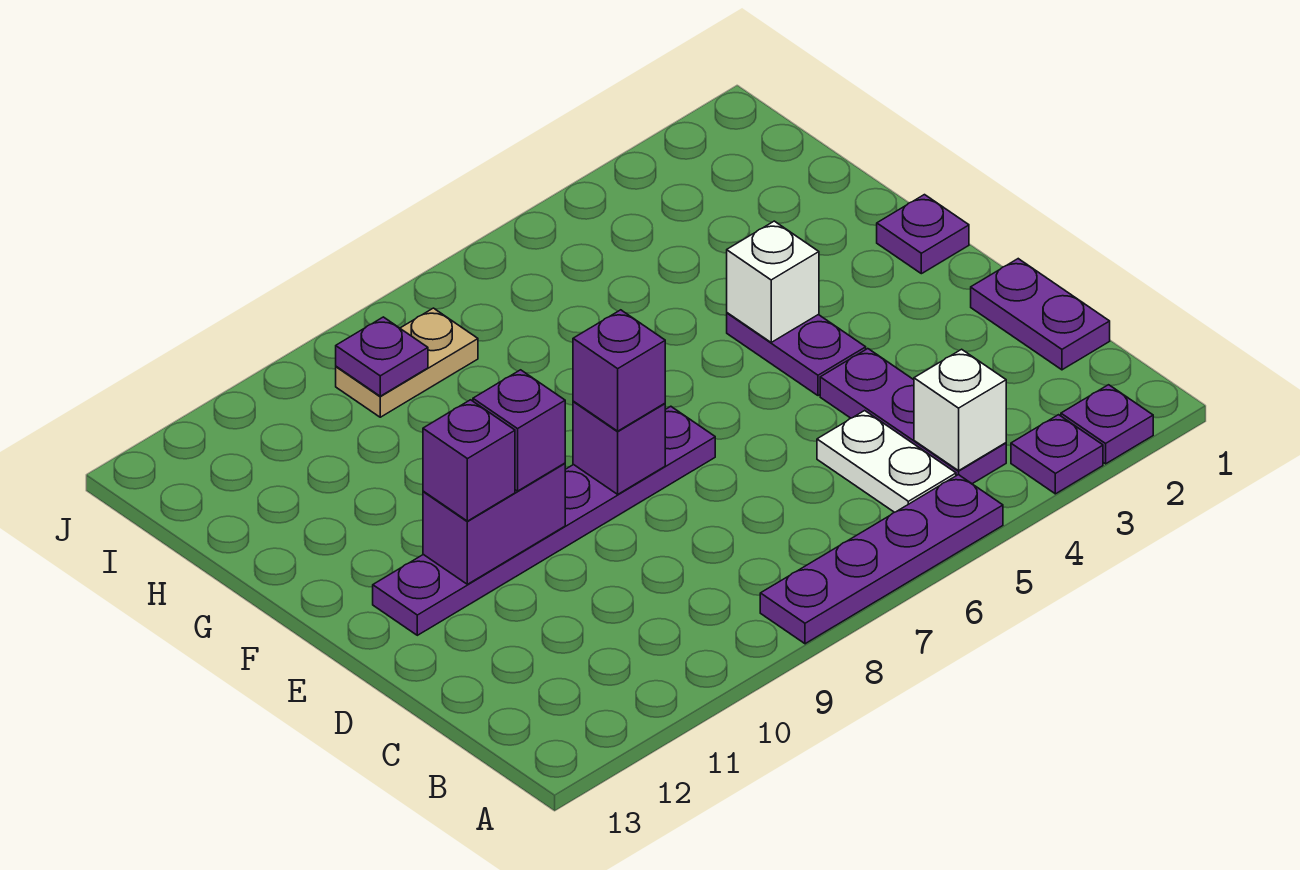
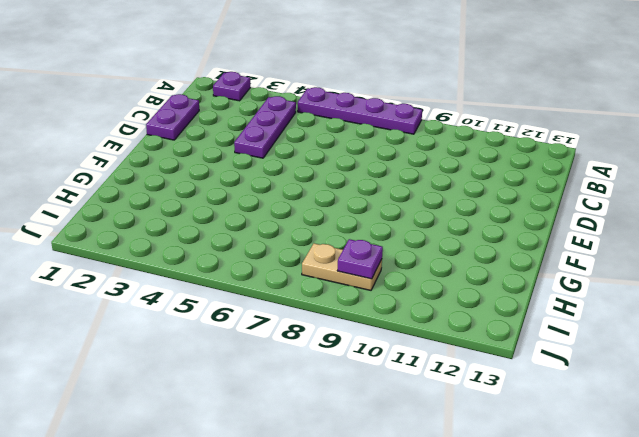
none -> purple 1x1 plate [1011,415,1103,494]
none -> white 1x2 plate [817,411,956,512]
none -> purple 1x2 plate [727,313,866,396]

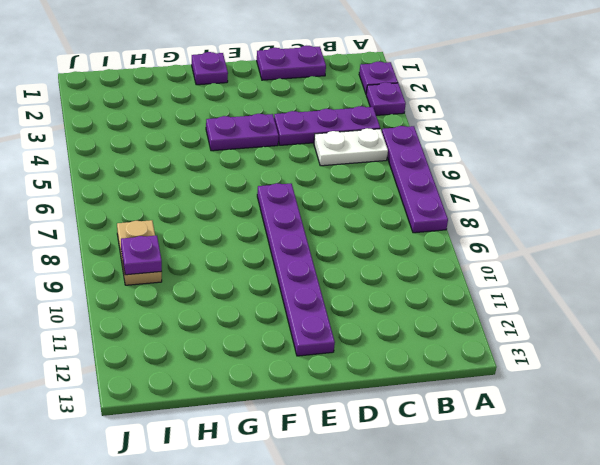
none -> white 1x1 brick [914,349,1006,471]
none -> purple 1x1 brick [573,401,665,494]
none -> purple 1x2 brick [423,463,565,584]

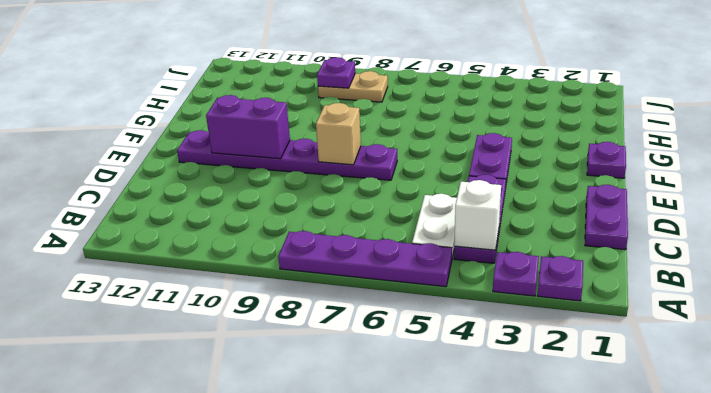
tan 1x1 brick [316,103,361,165] -> purple 1x1 brick [573,401,665,494]
none -> white 1x1 brick [727,221,819,342]
none -> purple 1x1 brick [573,310,665,431]
none -> purple 1x1 brick [473,370,565,491]

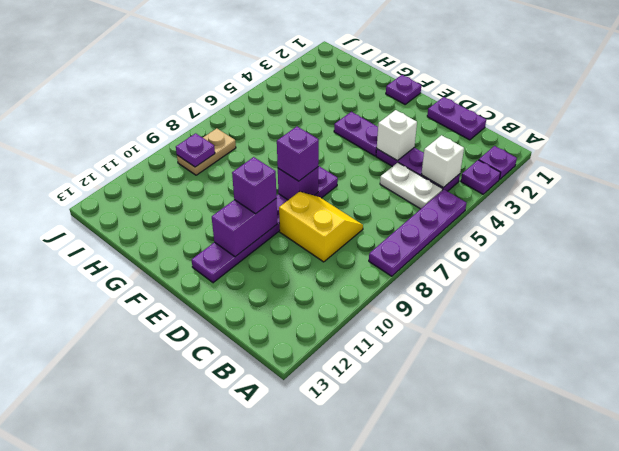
yellow 2x2 slope [279,192,363,262] -> none
white 1x1 brick [377,110,417,161] -> white 1x1 brick moved to [727,221,819,342]
none -> purple 1x1 brick [423,400,515,521]

